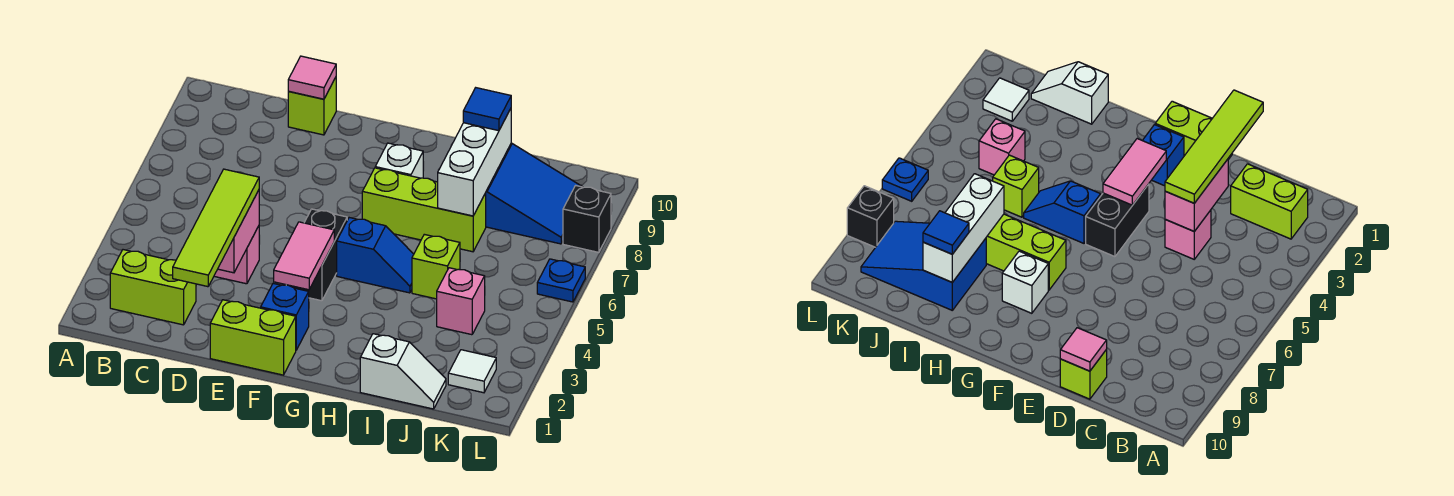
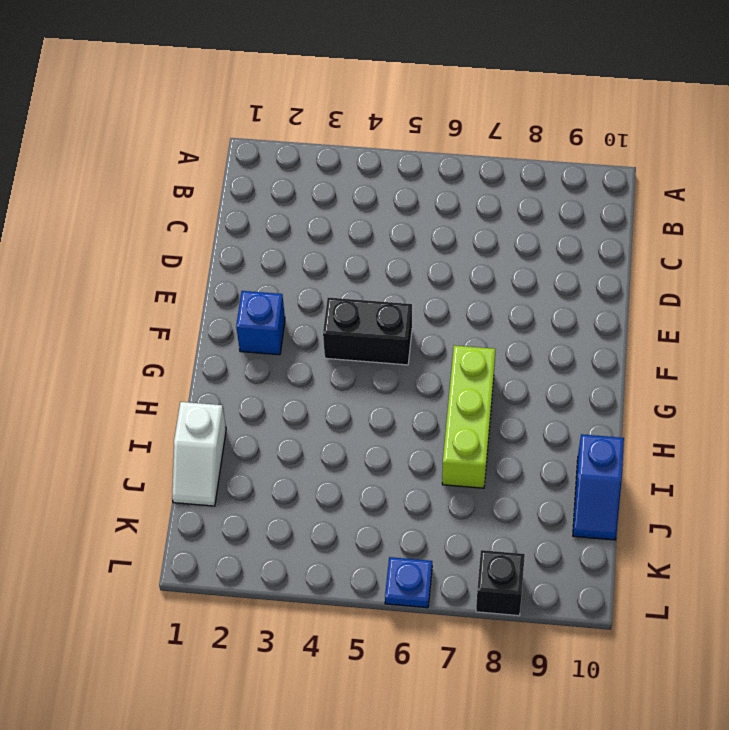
blue 1x2 slope [573,434,624,540] -> blue 1x2 slope moved to [337,218,414,293]
none -> lime 1x2 brick [110,250,196,325]
none -> pink 1x1 brick [214,226,259,284]
none -> lime 1x1 brick [288,77,336,135]

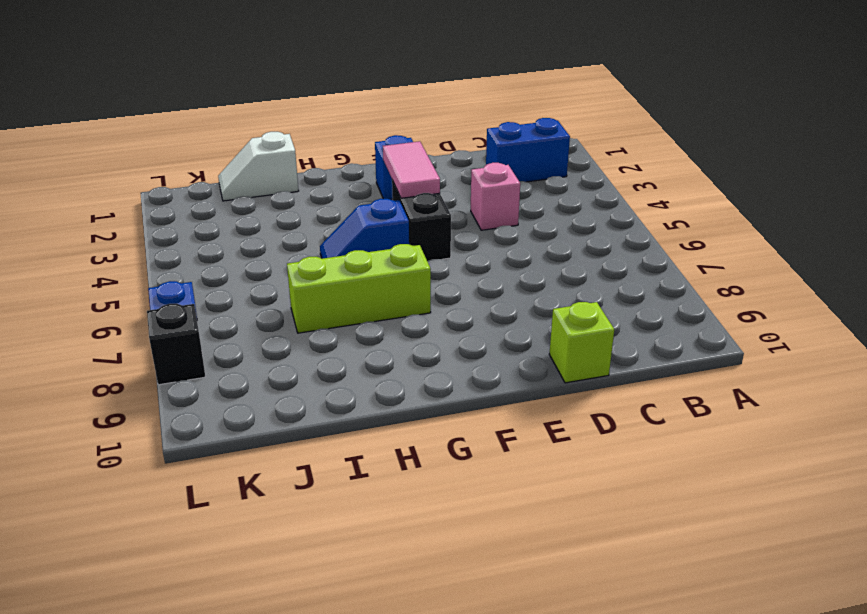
blue 1x2 brick [486,118,570,182] -> lime 1x2 brick [110,250,196,325]
none -> lime 1x2 brick [210,300,296,375]
none -> white 1x1 brick [375,143,423,178]
none -> lime 1x1 brick [412,234,460,299]

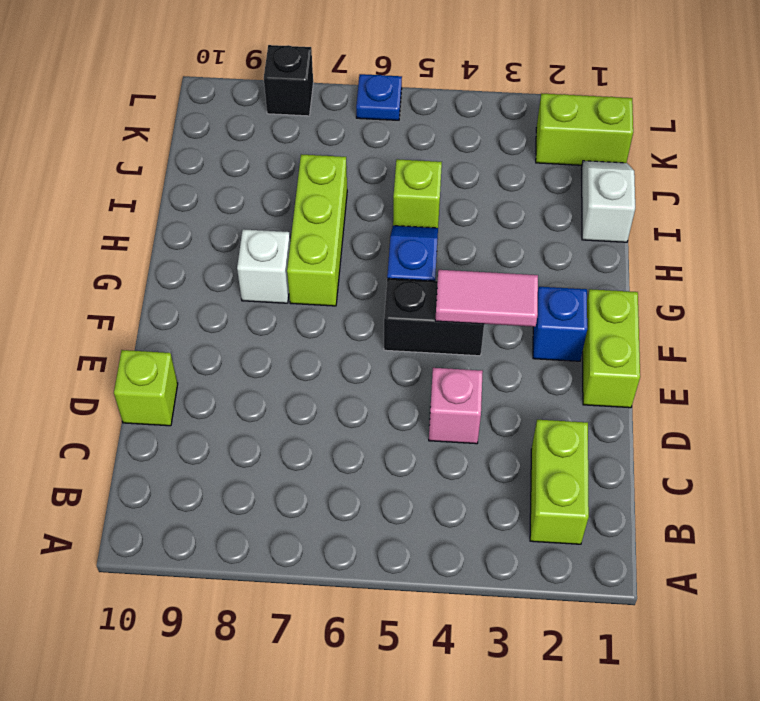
lime 1x2 brick [536,93,633,165] -> white 1x1 tile [448,350,496,393]
none -> blue 2x3 slope [486,143,582,244]
none -> pink 1x1 brick [437,268,485,335]
none -> pink 1x2 brick [218,190,259,273]

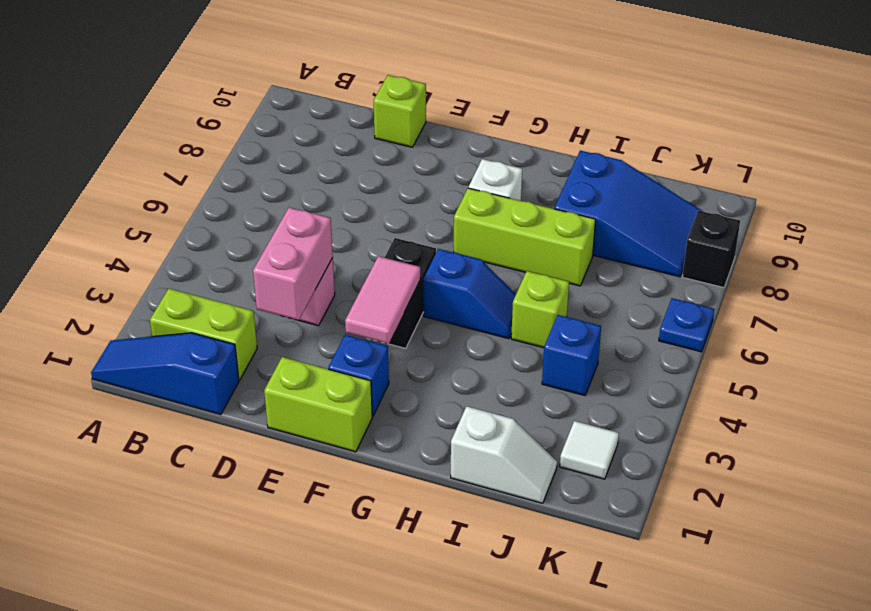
blue 1x3 slope [91,333,239,415] -> none
blue 1x1 brick [542,315,601,395] -> pink 1x1 brick [437,268,485,335]
none -> pink 1x1 tile [288,56,336,99]
none -> white 1x3 brick [438,109,511,216]
none -> lime 1x4 tile [173,169,259,287]

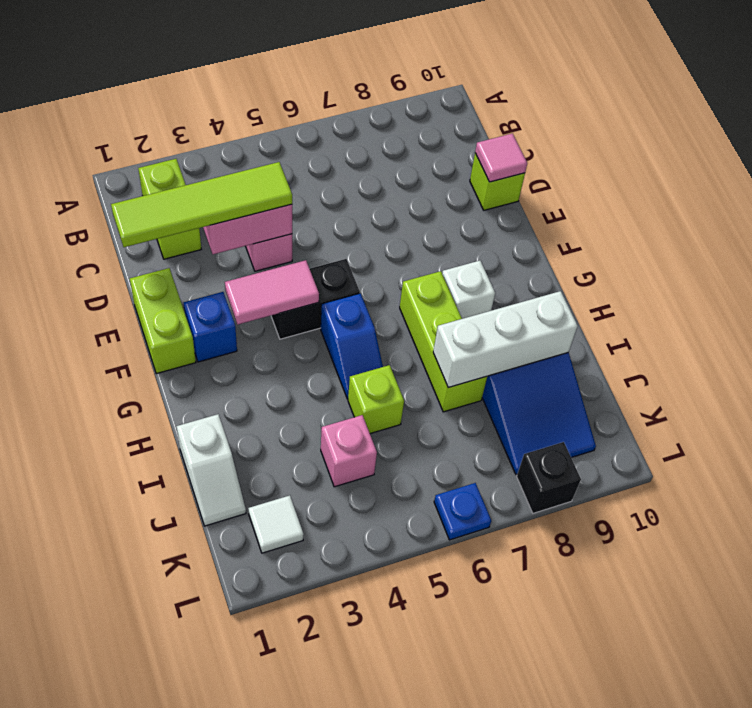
none -> blue 1x1 tile [463,88,511,131]

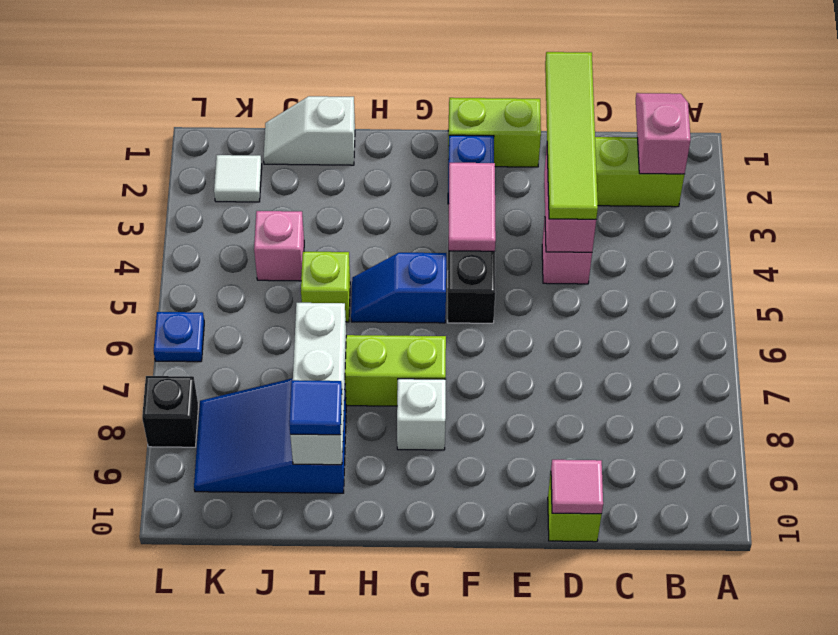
pink 1x2 slope [636,93,691,174] -> none

